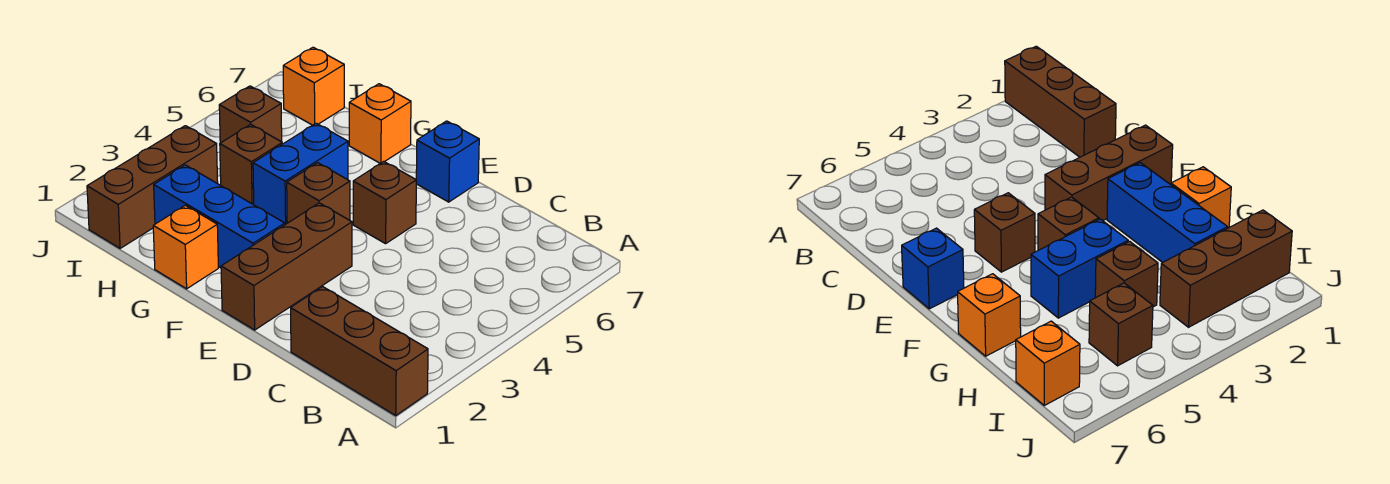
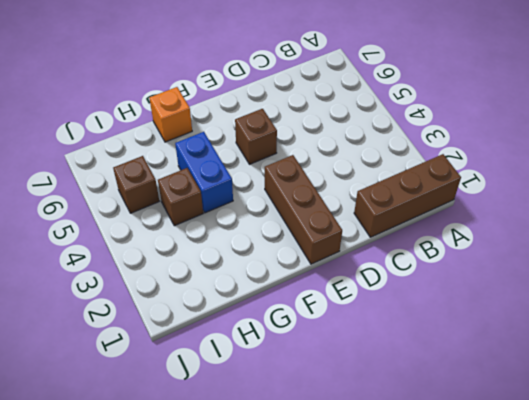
none -> blue 1x1 brick [416,121,479,202]
none -> blue 1x3 brick [154,165,285,268]
none -> brown 1x1 brick [287,163,350,223]

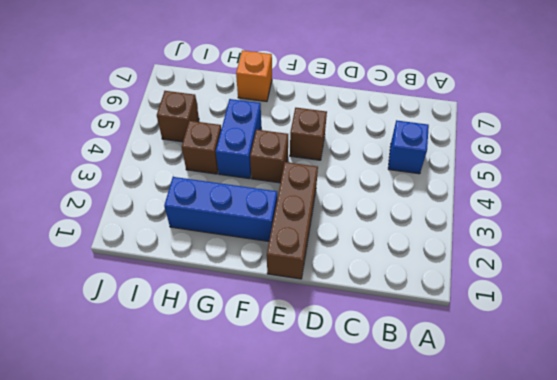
blue 1x1 brick [388,120,429,174] -> blue 1x1 brick moved to [416,121,479,202]
none -> brown 1x3 brick [291,287,428,415]
none -> orange 1x1 brick [153,205,218,289]
none -> brown 1x3 brick [87,126,218,248]

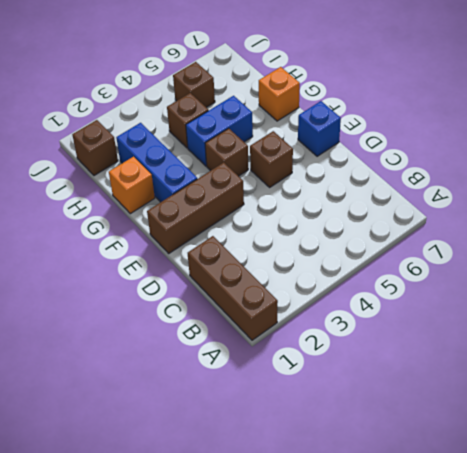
brown 1x1 brick [72,120,118,176] -> brown 1x3 brick [87,126,218,248]
none -> orange 1x1 brick [283,47,344,125]

